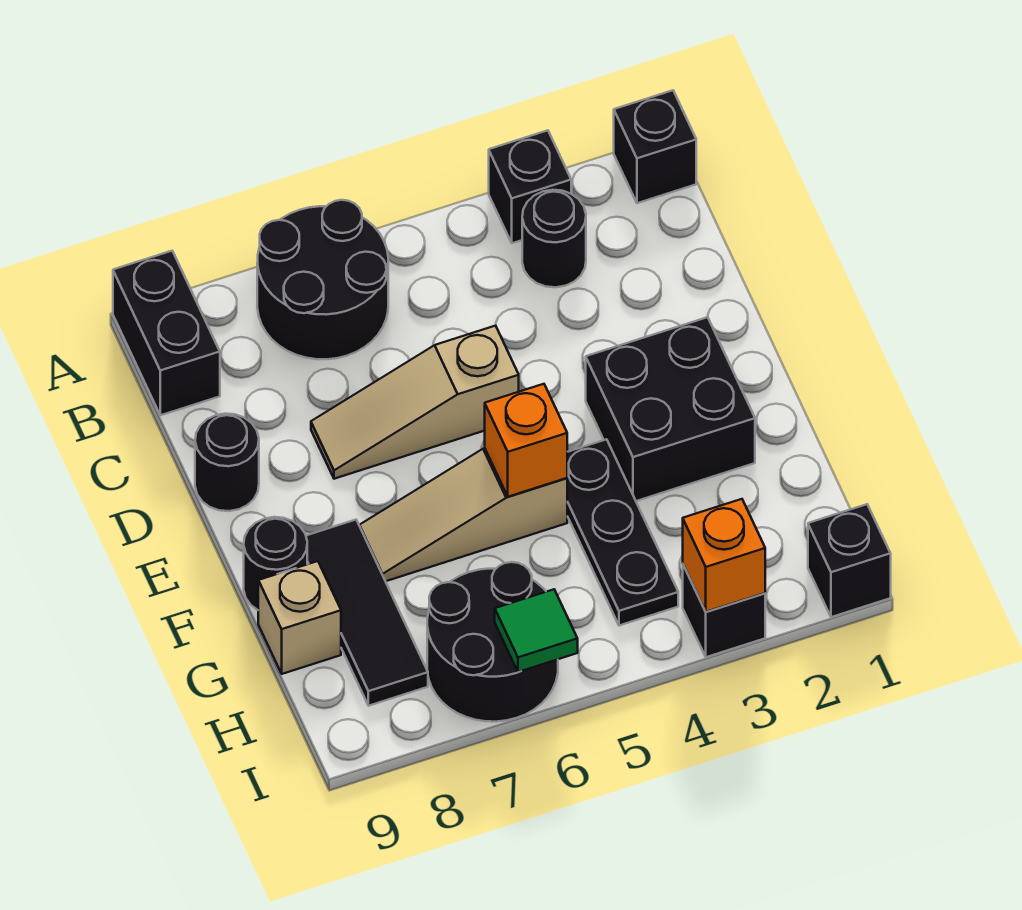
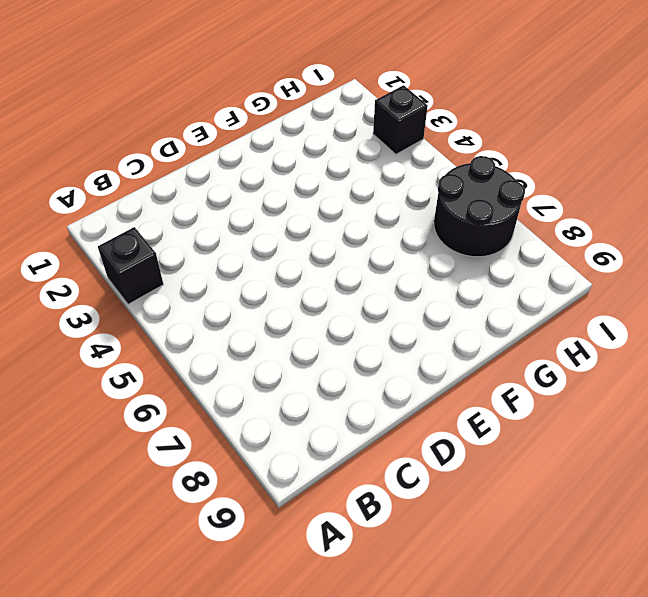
none -> black 1x1 brick [614,90,696,203]
none -> black 2x2 round brick [257,200,388,359]
none -> black 1x2 brick [113,251,220,415]

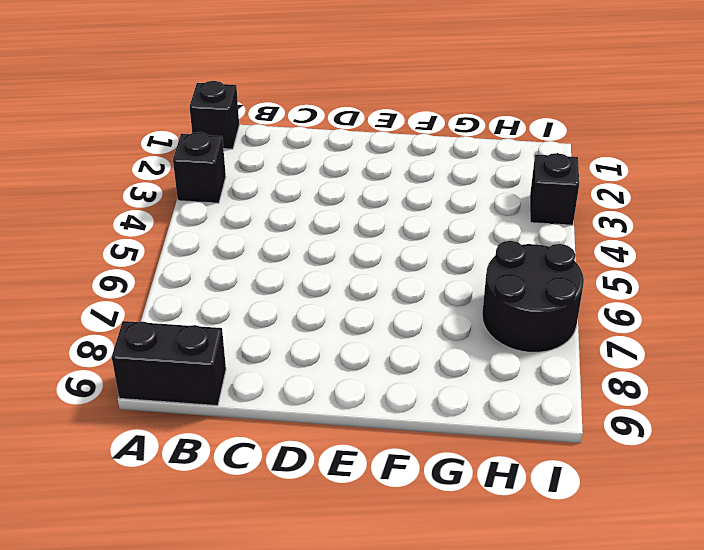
none -> black 2x2 round brick [257,200,388,359]
none -> black 1x1 round brick [522,190,586,287]
none -> tan 1x3 slope [311,326,519,479]

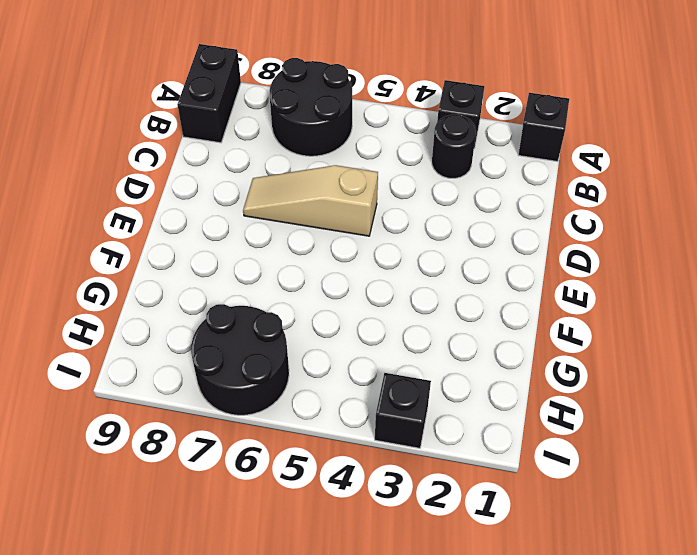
none -> black 1x1 round brick [195,414,259,511]
none -> black 2x2 brick [586,317,755,501]
none -> black 1x3 plate [567,439,678,626]

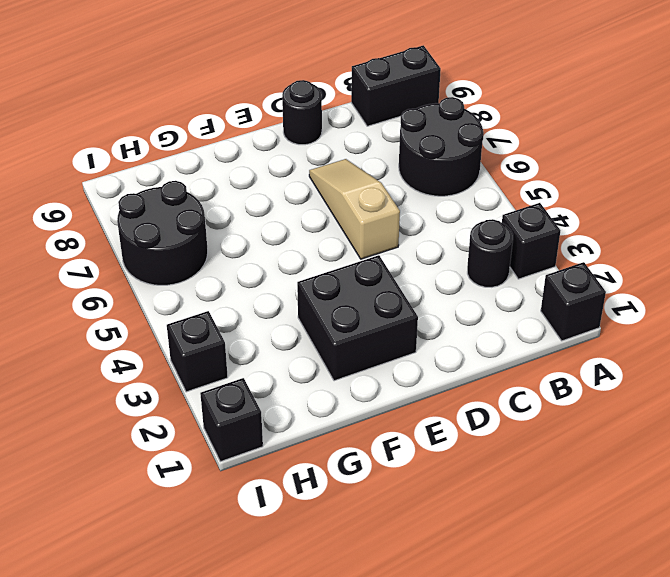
none -> black 1x3 plate [567,439,678,626]
none -> tan 1x3 slope [359,448,567,581]
none -> black 1x3 tile [306,520,428,706]

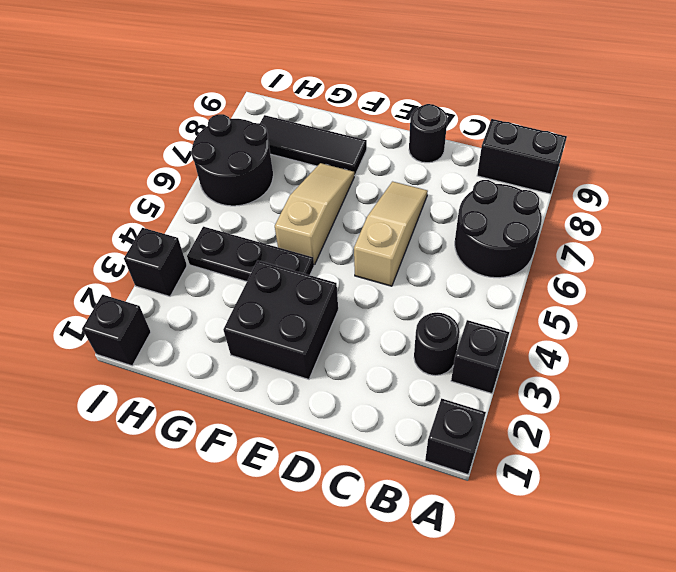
none -> black 1x1 round brick [244,517,307,610]
none -> tan 1x1 brick [258,561,341,674]
none -> orange 1x1 brick [485,384,567,497]

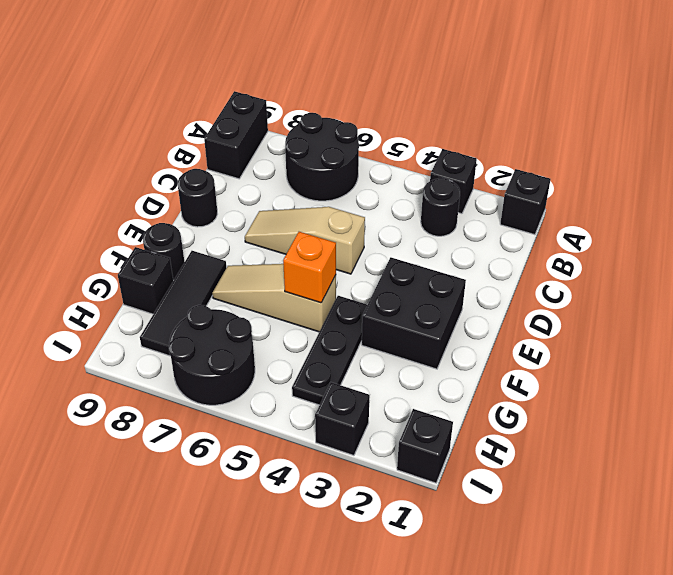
black 1x1 brick [118,247,173,314] -> tan 1x1 brick [258,561,341,674]
none -> orange 1x1 brick [683,499,765,612]
none -> green 1x1 tile [495,589,578,672]

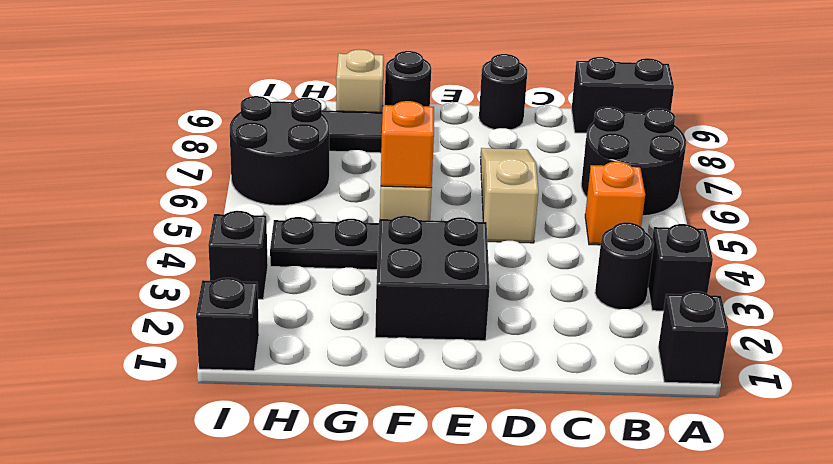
orange 1x1 brick [585,162,645,245] -> orange 1x1 brick moved to [683,499,765,612]
none -> green 1x1 tile [495,589,578,672]

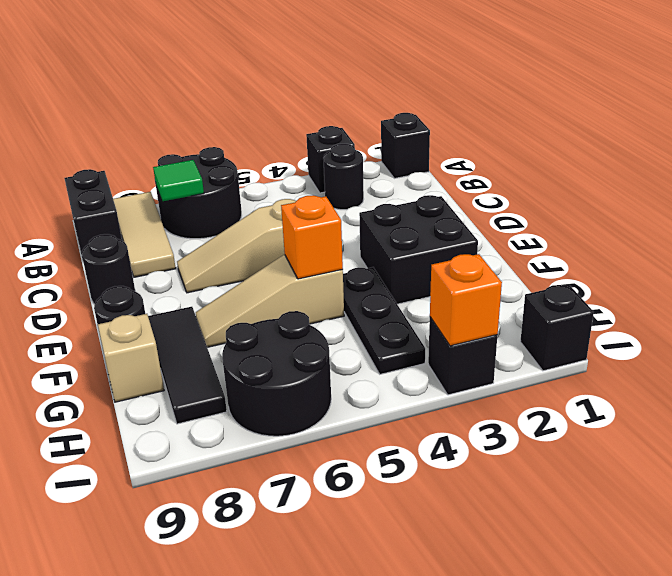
tan 1x3 tile [113,192,176,277] -> none
green 1x1 tile [153,160,204,201] -> green 1x1 tile moved to [495,589,578,672]

